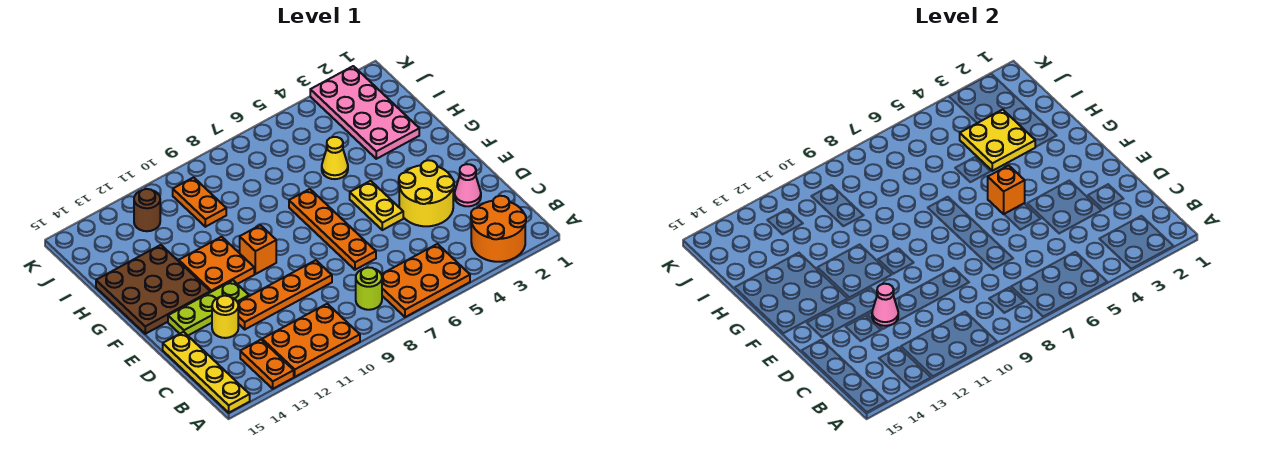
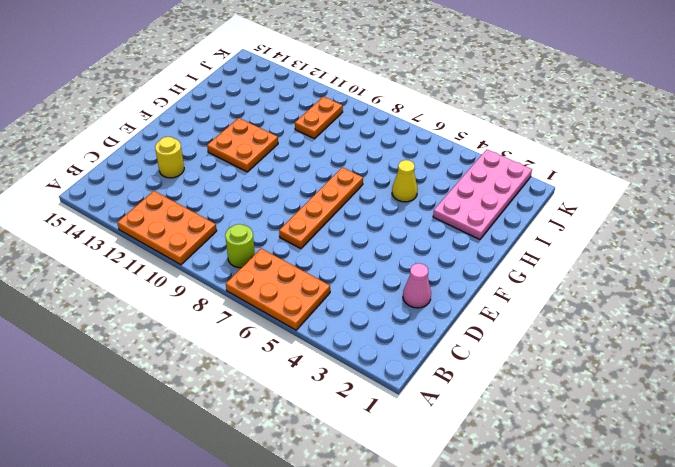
none -> orange 2x2 round brick [471,196,526,262]
none -> orange 1x2 plate [240,340,294,389]
none -> yellow 1x4 plate [163,332,250,413]

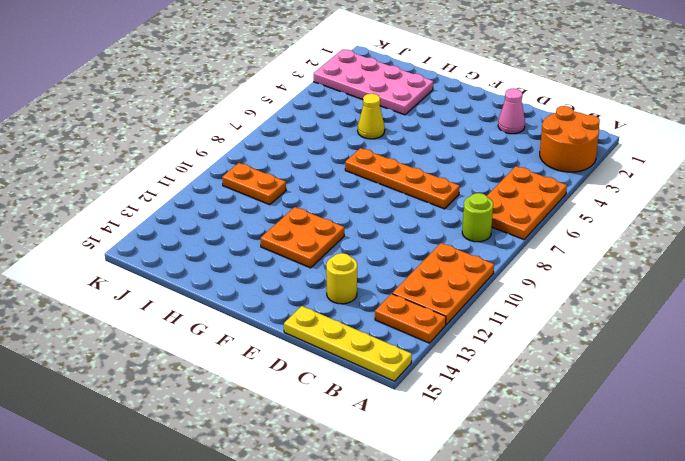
none -> yellow 2x2 round brick [399,160,454,226]
none -> orange 1x4 plate [238,260,332,329]
none -> yellow 1x2 plate [350,181,403,230]

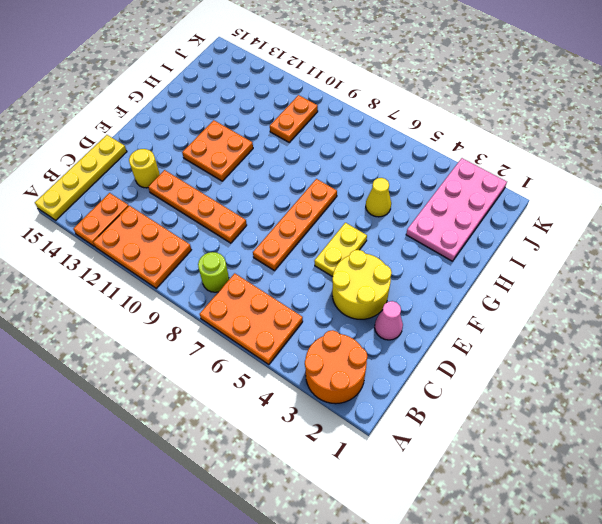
none -> lime 1x3 plate [168,280,249,335]
none -> orange 1x1 brick [240,225,276,274]
none -> brown 3x3 plate [96,245,210,334]

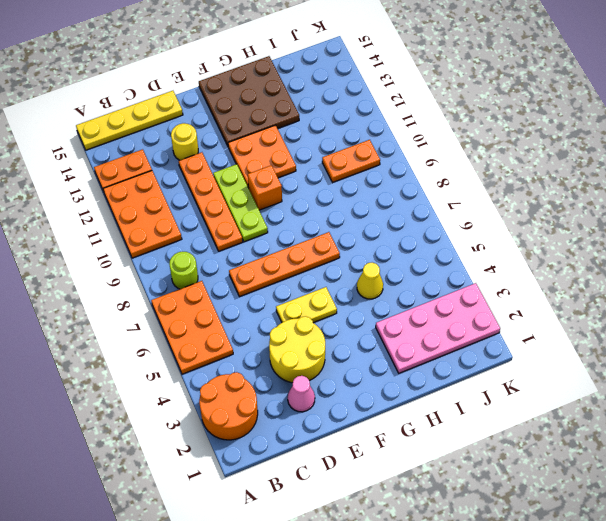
lime 1x3 plate [213,164,268,242] -> lime 1x3 plate moved to [168,280,249,335]
none -> brown 1x1 round brick [134,189,160,231]
none -> pink 1x1 cone [872,284,898,326]
none -> orange 1x1 brick [988,165,1025,214]

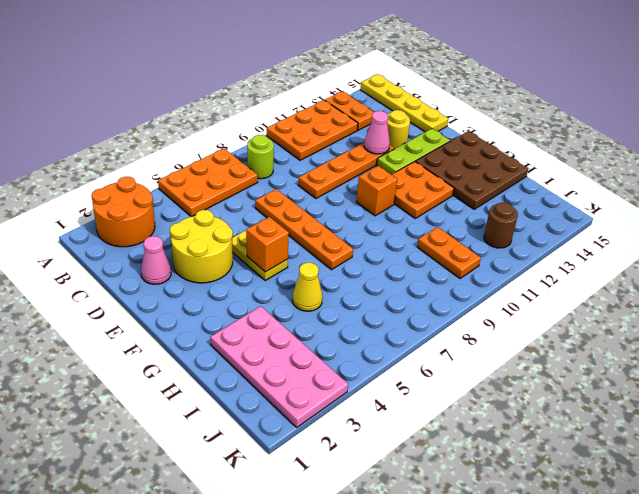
none -> yellow 2x2 plate [960,110,1035,171]

